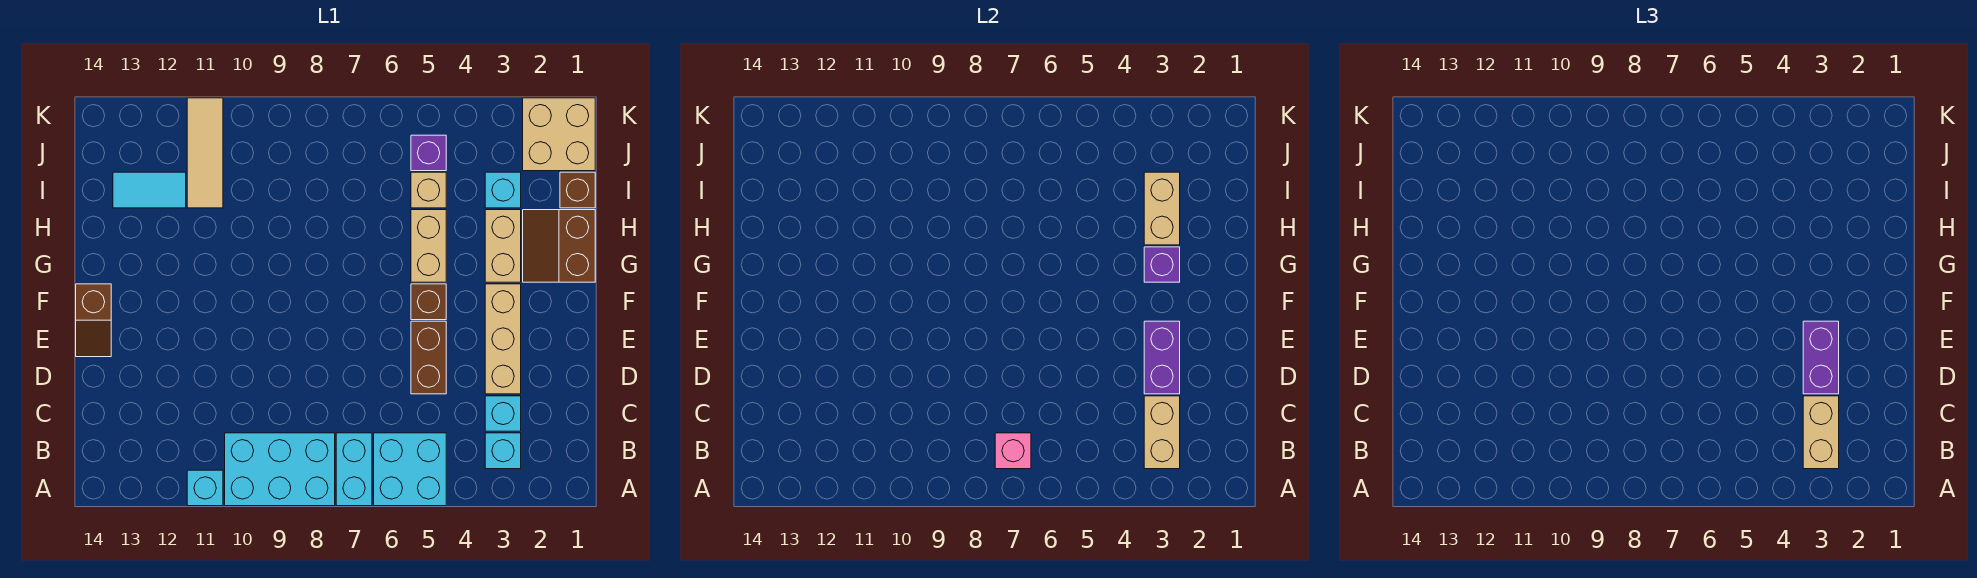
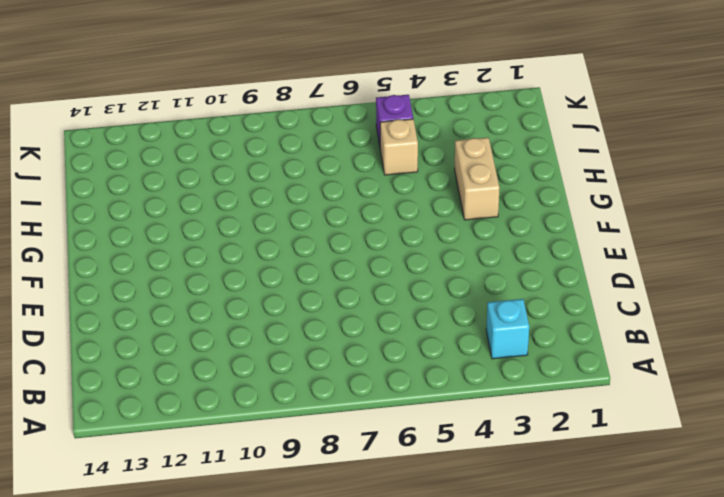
none -> cyan 2x2 brick [374,433,446,506]
none -> cyan 1x2 brick [336,433,372,506]
none -> cyan 2x3 brick [225,433,335,506]

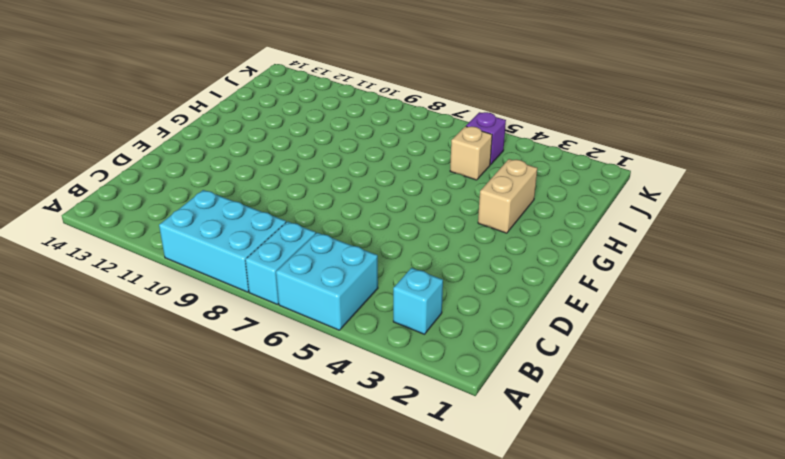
none -> cyan 1x1 brick [187,470,223,506]
none -> cyan 1x1 brick [485,396,521,431]
none -> tan 1x3 brick [485,284,521,394]

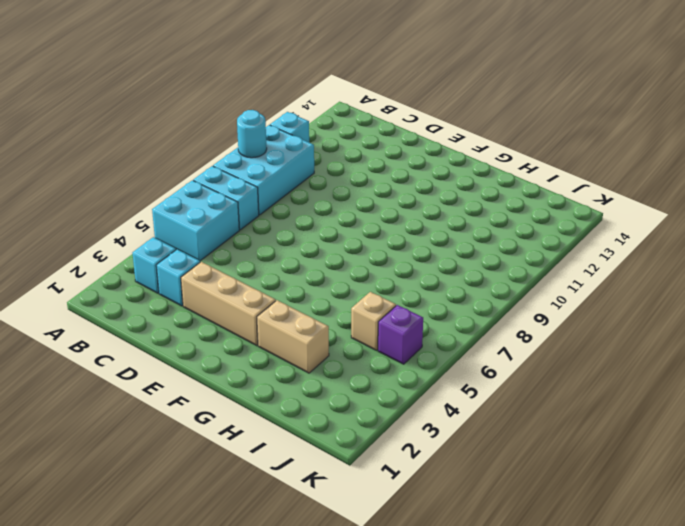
cyan 1x1 round brick [237,110,267,158] -> none
none -> brown 1x2 brick [411,321,446,394]
none -> brown 1x2 slope [76,284,111,357]
none -> brown 1x1 brick [411,284,446,320]

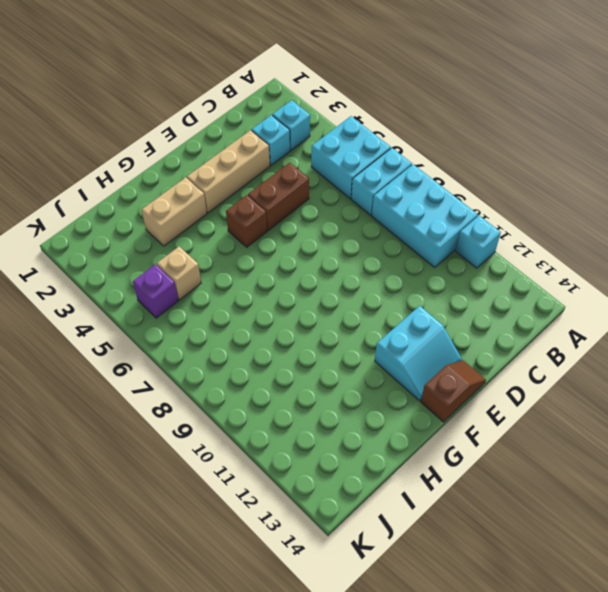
cyan 2x2 slope [375,306,462,401] -> none
none -> brown 2x2 slope [523,210,595,282]
none -> tan 1x2 brick [411,210,446,282]
none -> brown 1x1 brick [560,172,595,208]

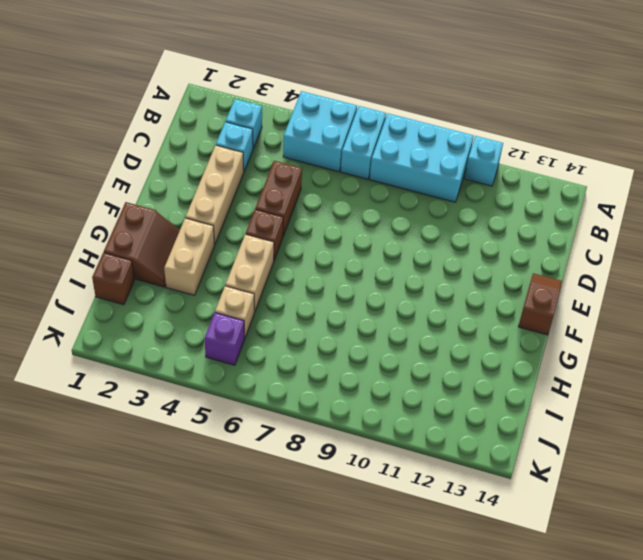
none -> cyan 1x1 brick [485,172,521,208]
none -> tan 1x3 tile [187,98,223,208]
none -> cyan 1x2 tile [113,172,186,208]

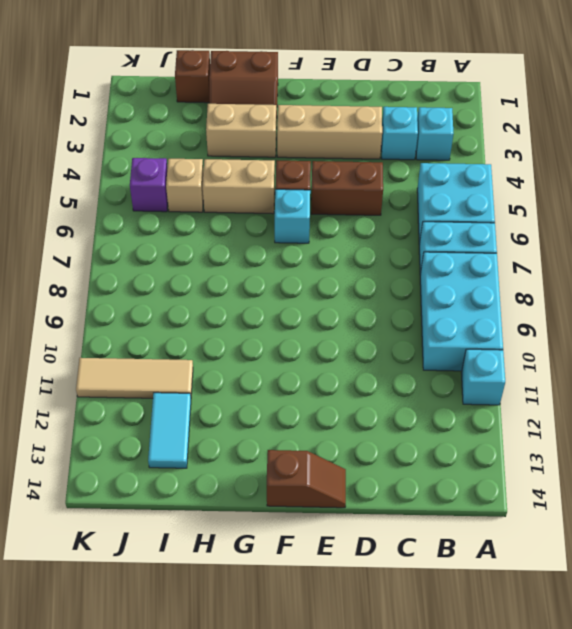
cyan 1x1 brick [275,189,310,243] -> cyan 1x1 brick moved to [485,172,521,208]
none -> tan 2x2 brick [523,98,595,171]
none -> tan 1x2 brick [1144,396,1180,469]
none -> pink 1x1 brick [995,433,1031,469]

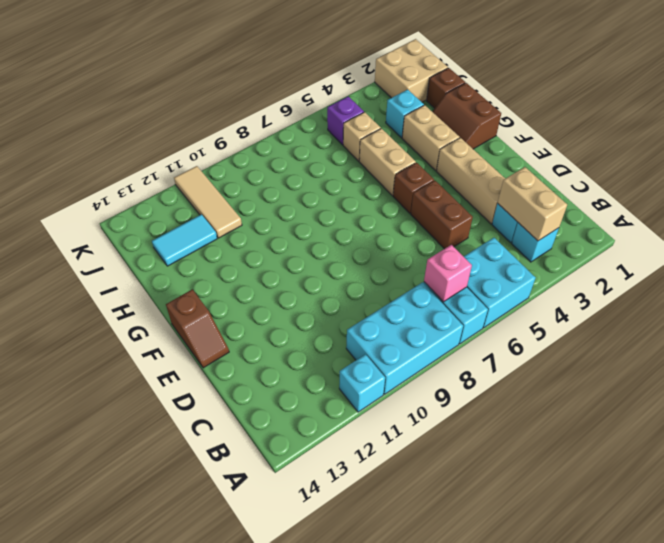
none -> purple 1x2 brick [1144,321,1180,394]
none -> purple 1x1 brick [1144,247,1180,282]
none -> tan 1x2 brick [1144,172,1180,245]

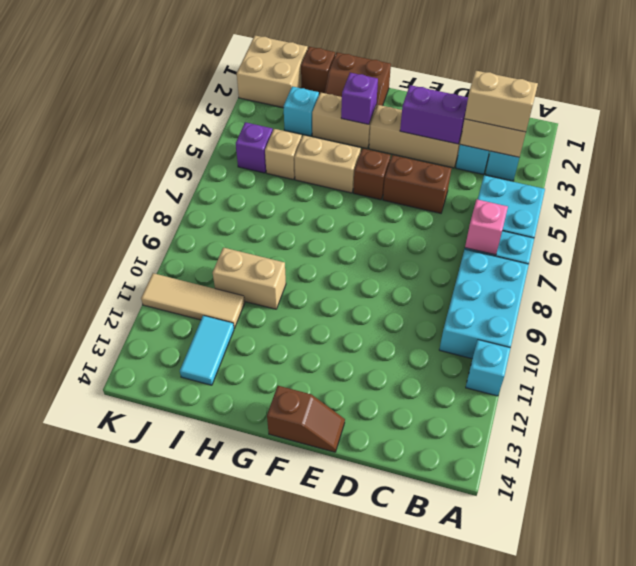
tan 1x2 brick [213,248,286,309] -> tan 1x2 brick moved to [1144,172,1180,245]
none -> purple 1x2 brick [1803,321,1839,394]

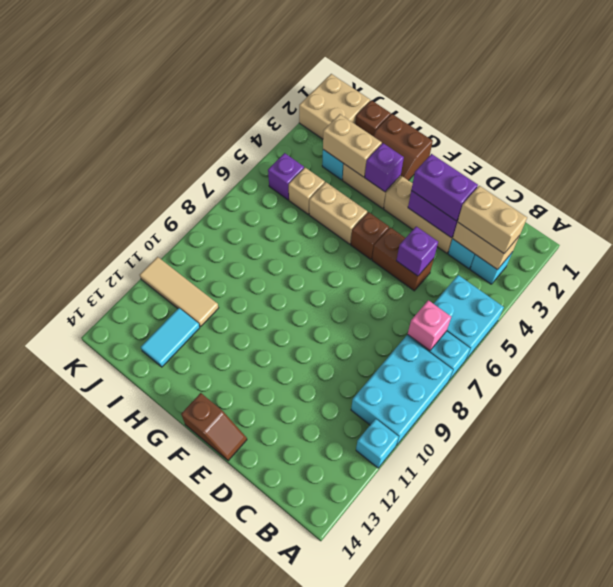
purple 1x1 brick [396,226,438,276] -> none

